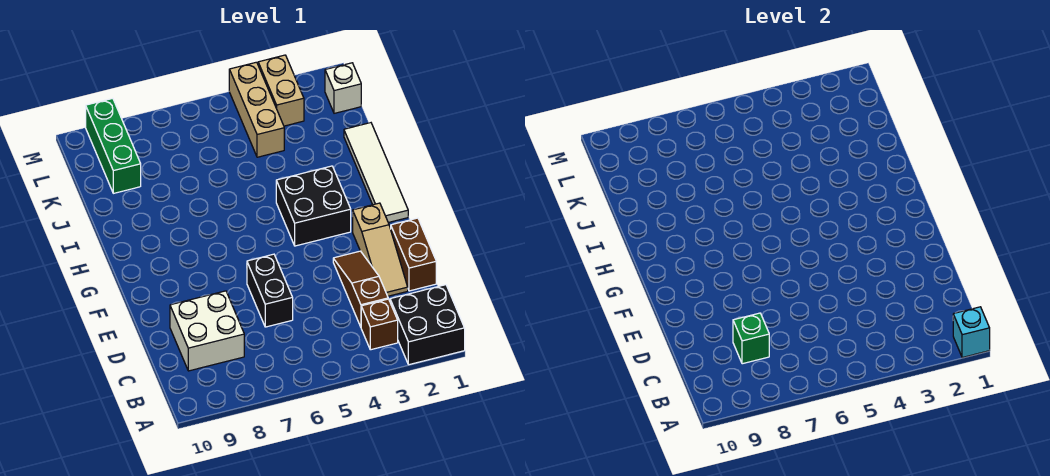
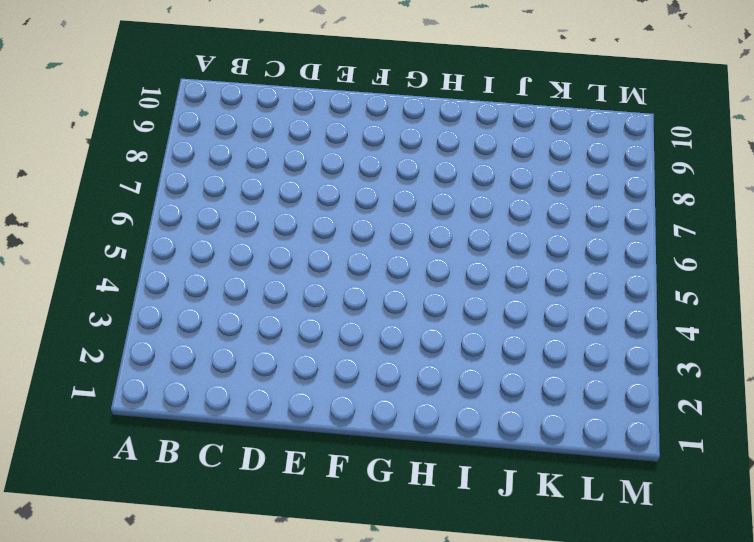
none -> black 2x2 brick [390,285,465,365]
none -> brown 1x1 brick [361,299,398,350]
none -> brown 1x3 slope [333,251,388,327]

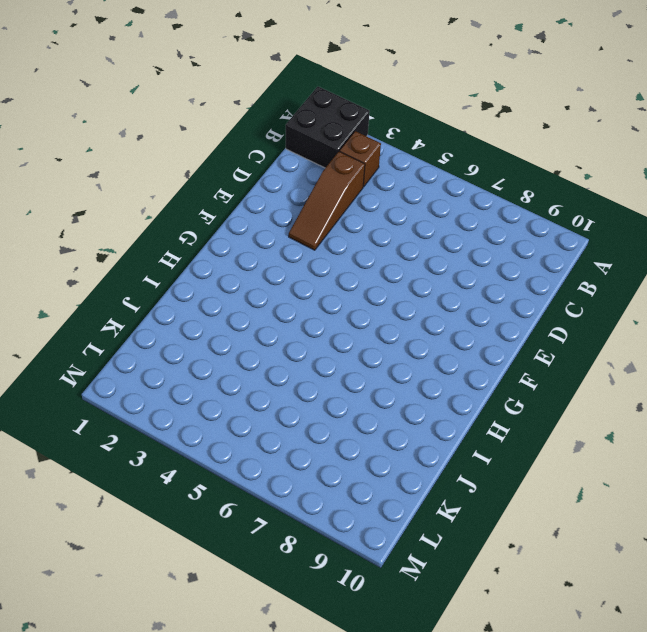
none -> white 2x2 brick [170,291,244,371]
none -> brown 1x2 brick [391,218,436,291]
none -> tan 1x3 slope [353,203,408,296]

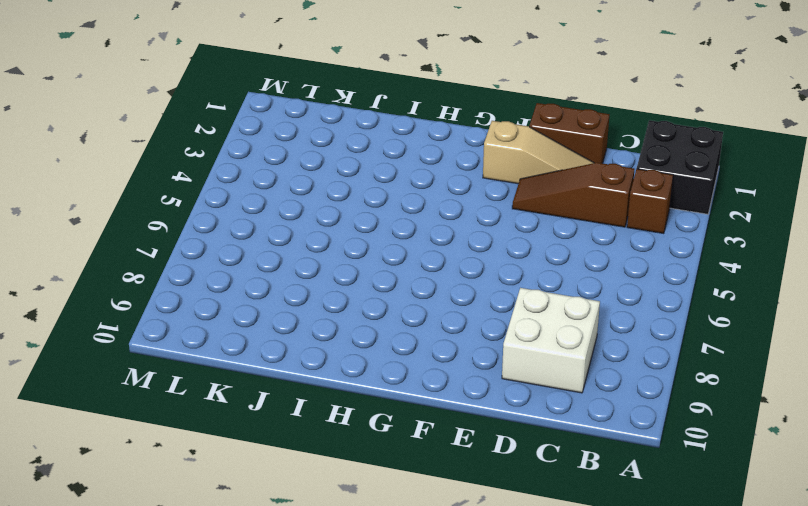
none -> black 1x2 brick [247,254,293,327]
none -> white 1x4 tile [344,123,408,223]
none -> black 2x2 brick [276,166,351,246]

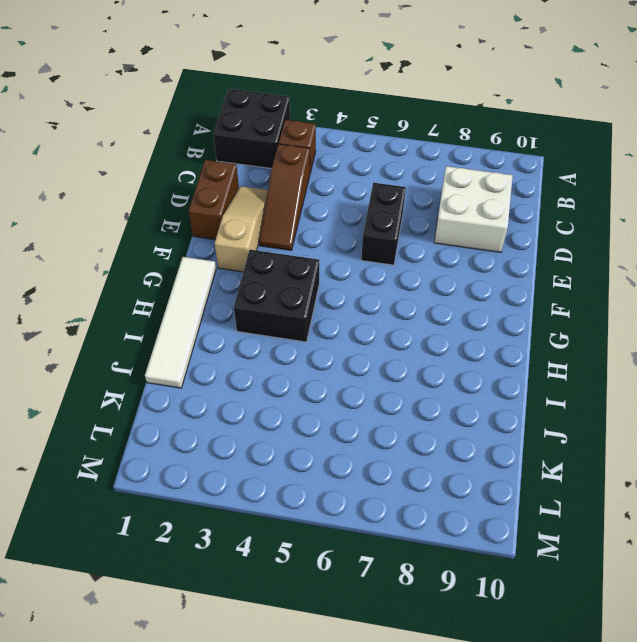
none -> tan 1x3 brick [229,62,284,157]
none -> green 1x3 brick [86,98,141,193]
none -> white 1x1 brick [325,63,361,113]

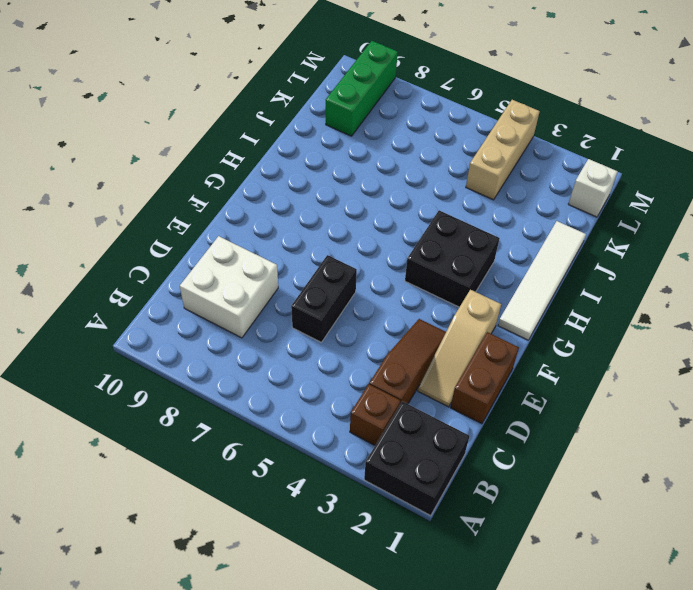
none -> tan 1x2 brick [258,55,304,126]
none -> cyan 1x1 brick [953,307,990,358]
none -> green 1x1 brick [733,313,769,364]

